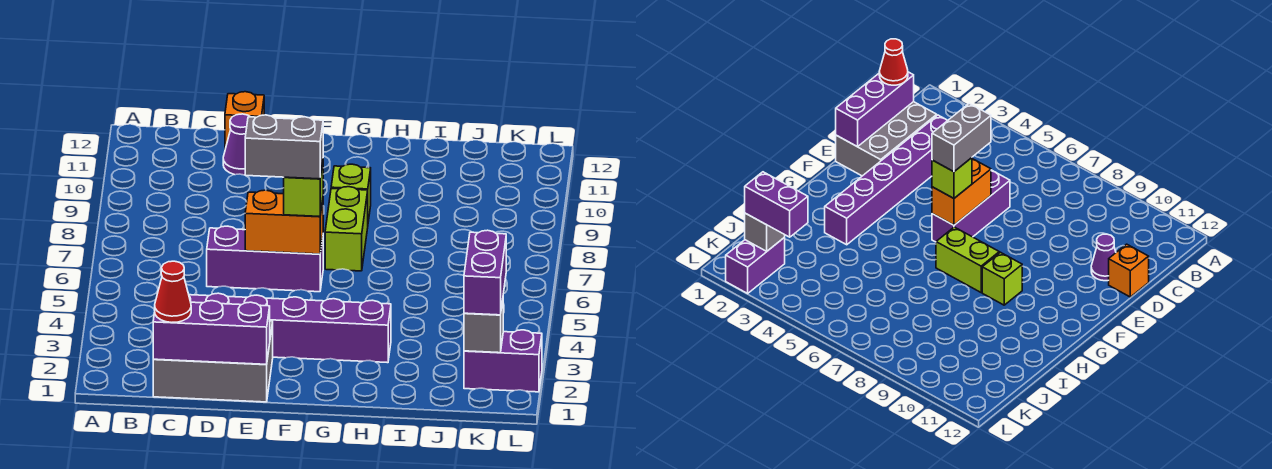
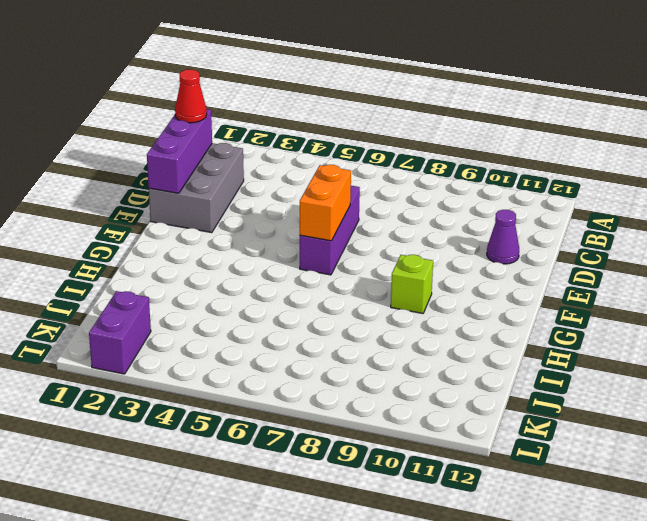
none -> purple 1x6 brick [189,293,391,363]
none -> orange 1x1 brick [225,92,264,149]
none -> lime 1x2 brick [325,187,368,271]

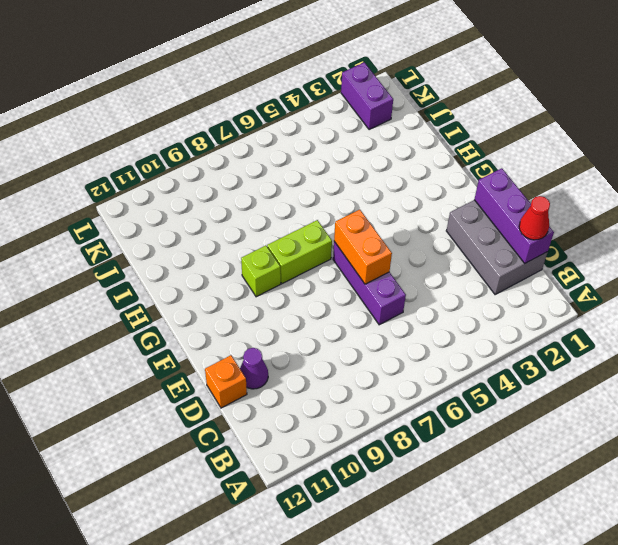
none -> purple 1x6 brick [189,293,391,363]
none -> grey 1x1 brick [464,301,503,353]
none -> lime 1x1 brick [284,163,323,216]

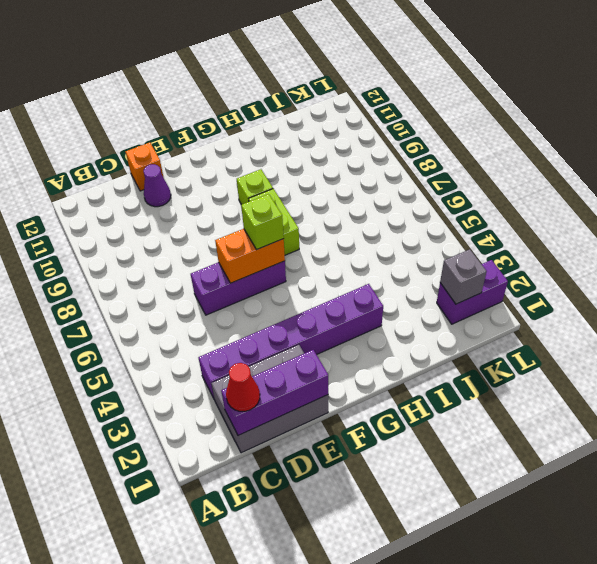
none -> purple 1x2 brick [464,230,506,315]
none -> grey 1x2 brick [245,115,323,179]

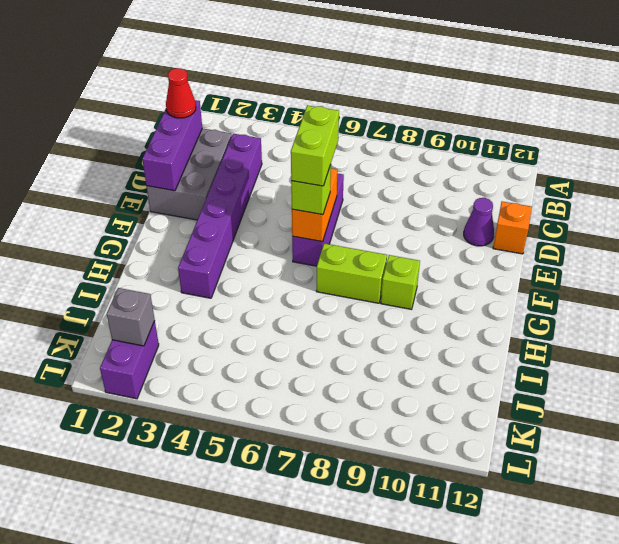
lime 1x2 brick [291,105,339,186] -> grey 1x2 brick [245,115,323,179]
none -> purple 1x2 brick [464,230,506,315]

